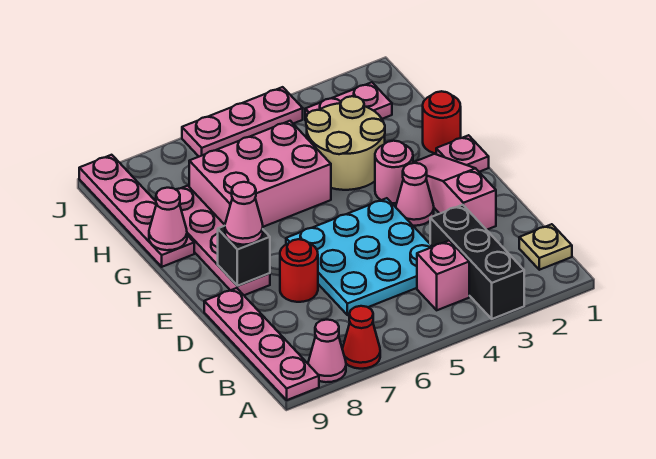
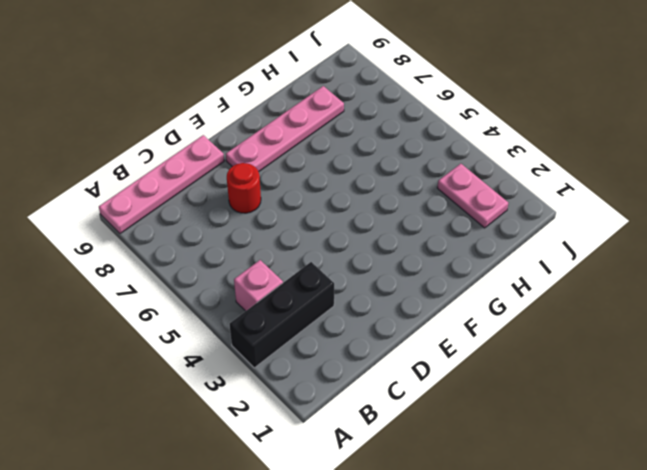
none -> red 1x1 cone [342,306,380,369]
none -> pink 1x1 cone [308,320,346,382]
none -> tan 1x1 plate [519,224,572,270]

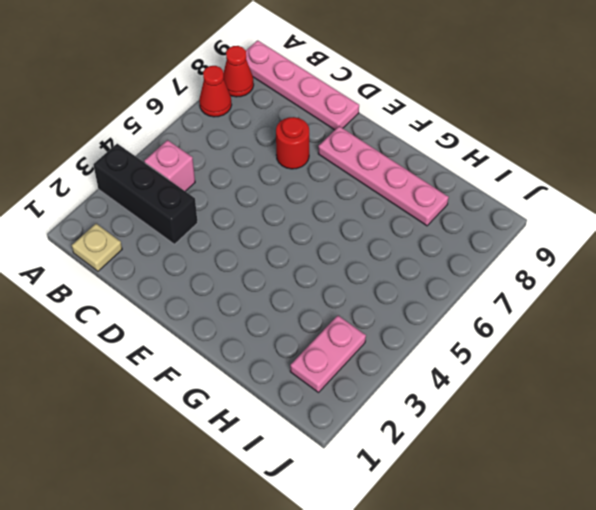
red 1x1 cone [223,46,254,97] -> pink 1x1 cone [308,320,346,382]
none -> cyan 3x3 plate [286,198,432,315]
none -> pink 1x3 slope [413,154,496,230]
none -> pink 1x1 cone [396,163,434,226]

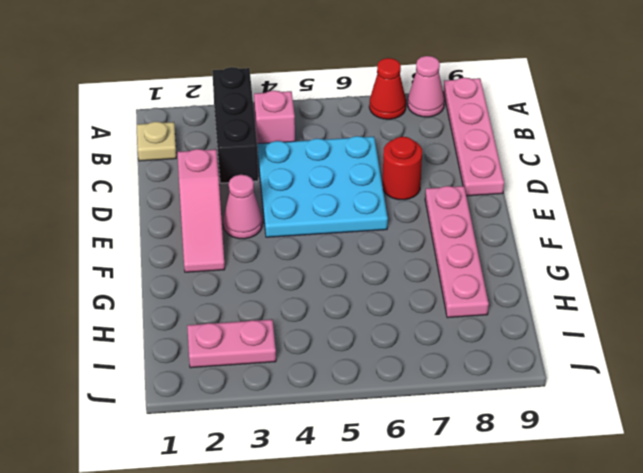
none -> pink 1x1 plate [436,135,489,172]
none -> pink 1x1 round brick [375,141,413,203]
none -> red 1x1 round brick [423,91,461,153]

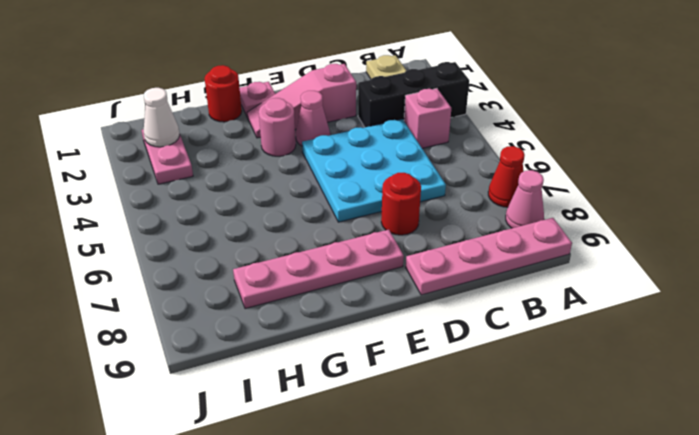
white 1x1 cone [144,88,180,147] -> none
none -> tan 2x2 round brick [306,96,385,190]
none -> pink 2x3 brick [189,121,331,227]
none -> pink 1x4 plate [79,155,194,267]

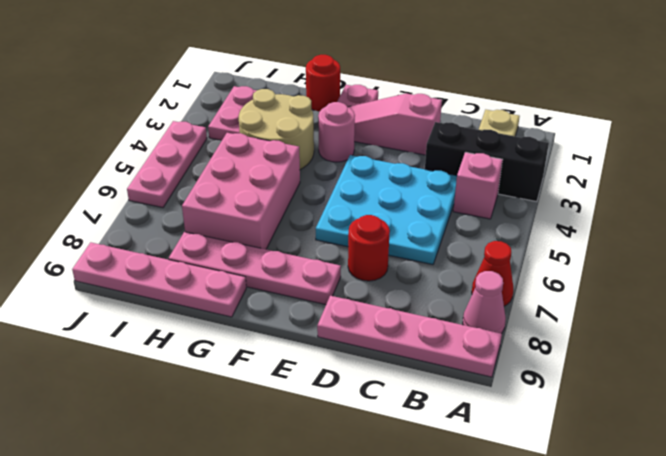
none -> pink 1x1 cone [396,163,434,226]
none -> black 1x1 brick [218,226,270,286]
none -> pink 1x1 cone [149,188,187,250]

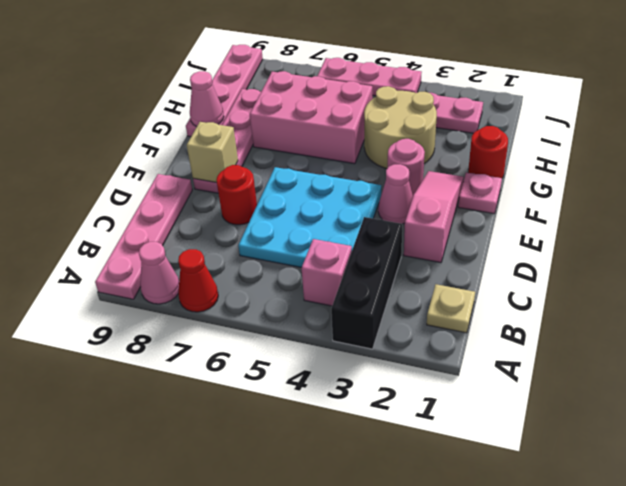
tan 1x1 brick [187,122,238,182] -> black 1x1 brick [218,226,270,286]
none -> pink 1x1 cone [225,182,263,245]

